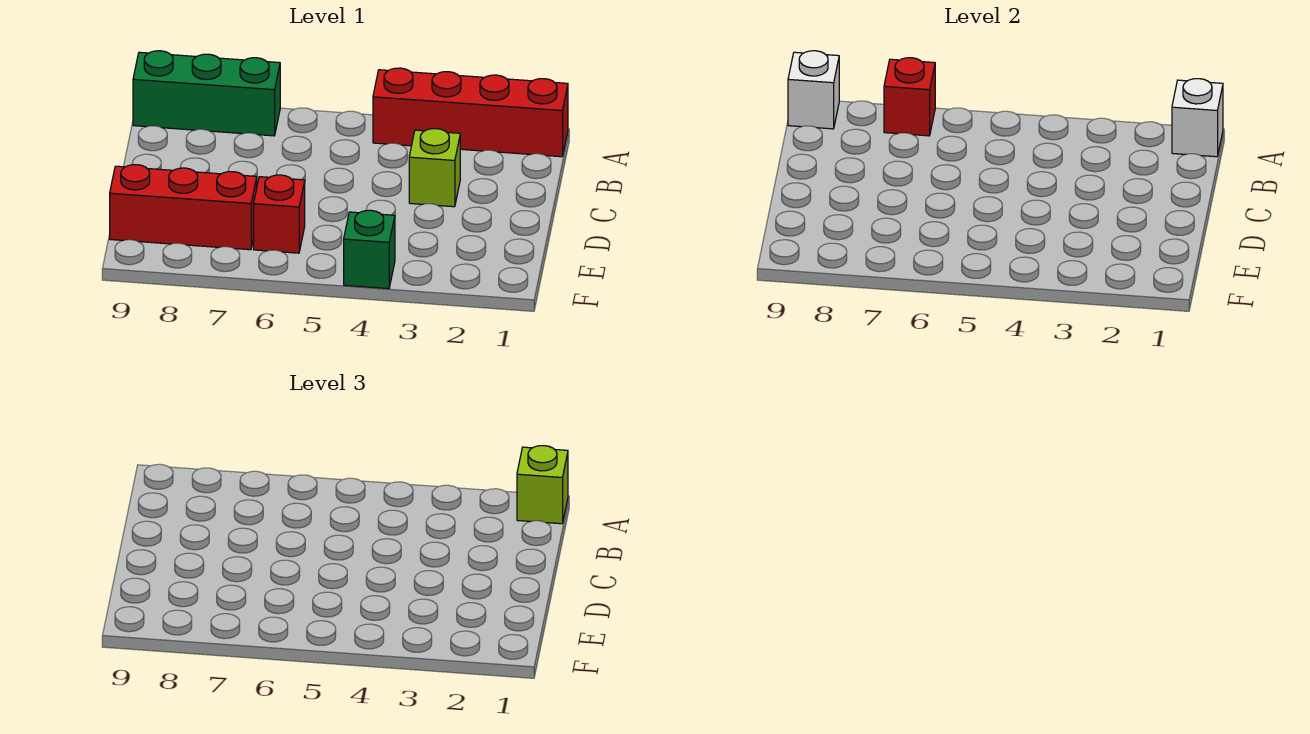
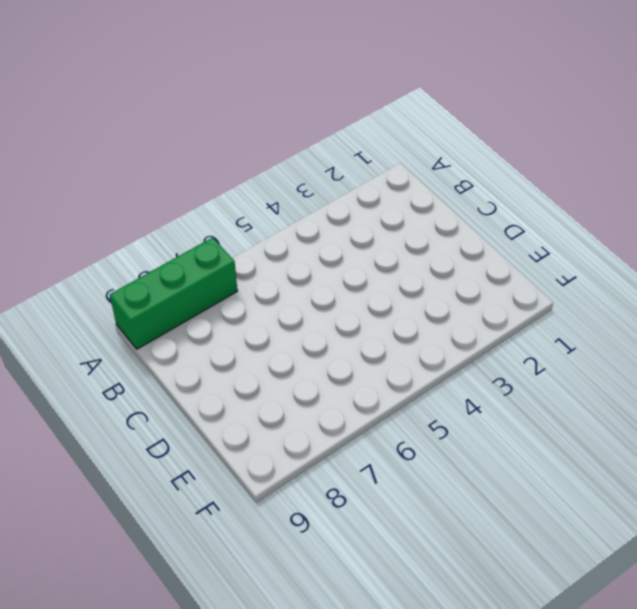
none -> red 1x4 brick [373,68,568,157]
none -> lime 1x1 brick [409,129,460,207]

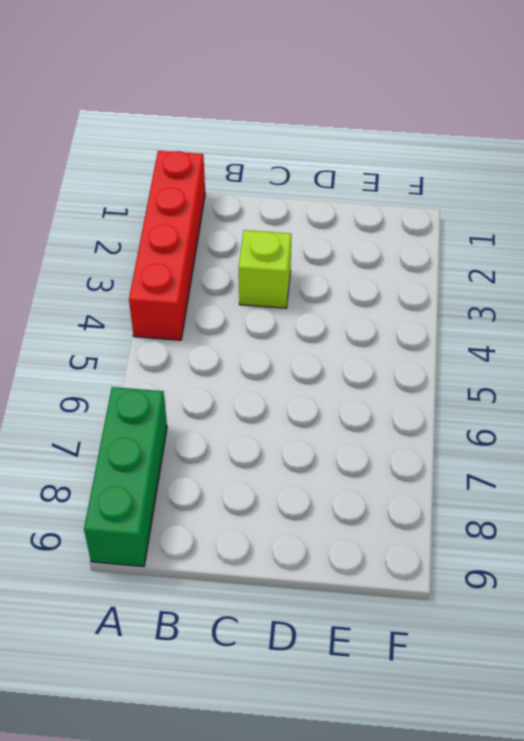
none -> red 1x1 brick [254,175,305,253]
none -> red 1x3 brick [110,165,257,250]

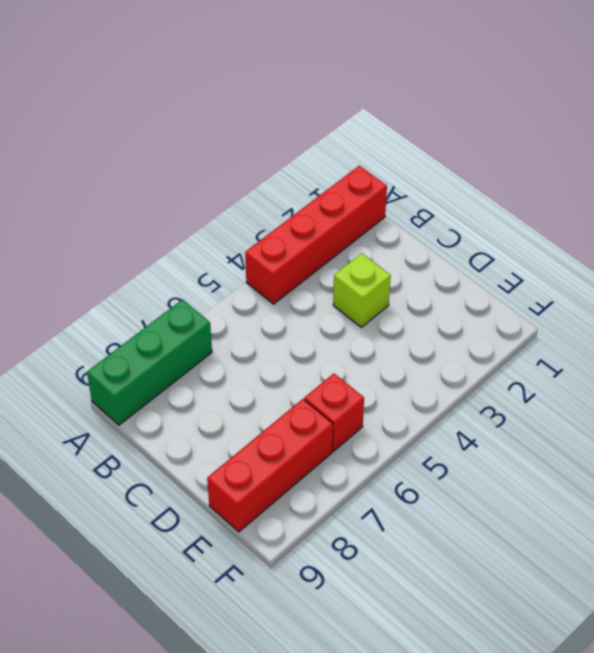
none -> green 1x1 brick [344,210,395,289]
none -> white 1x1 brick [1172,79,1223,157]

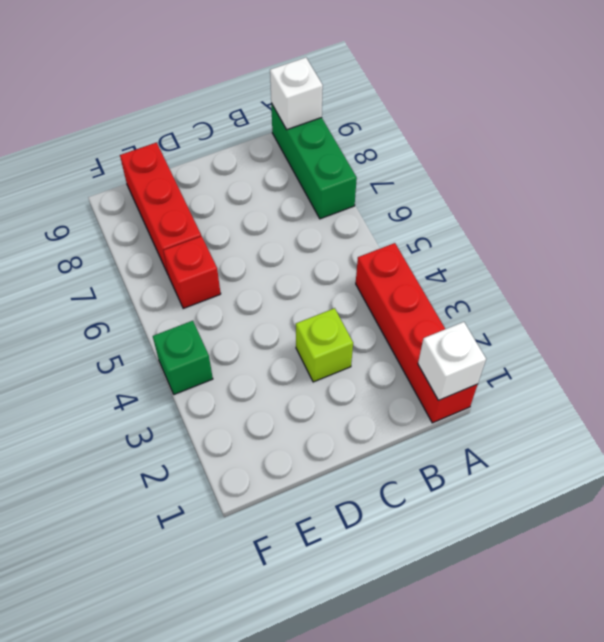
none -> red 1x1 brick [884,58,935,136]
none -> lime 1x1 brick [517,446,568,524]

